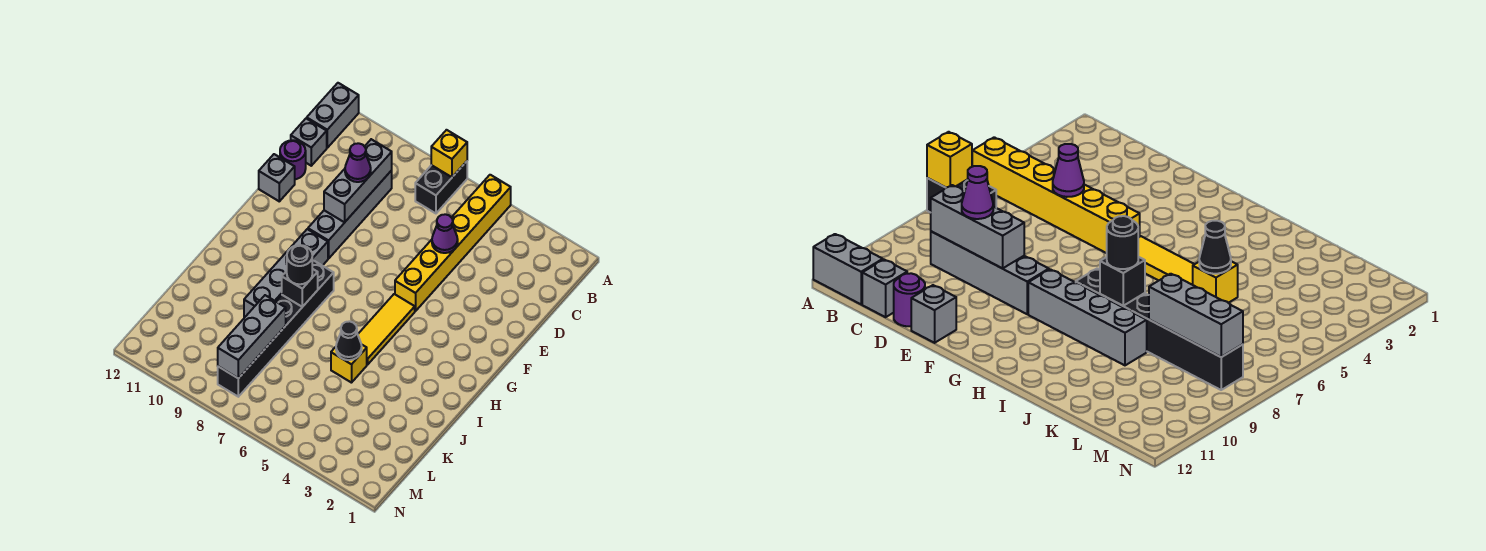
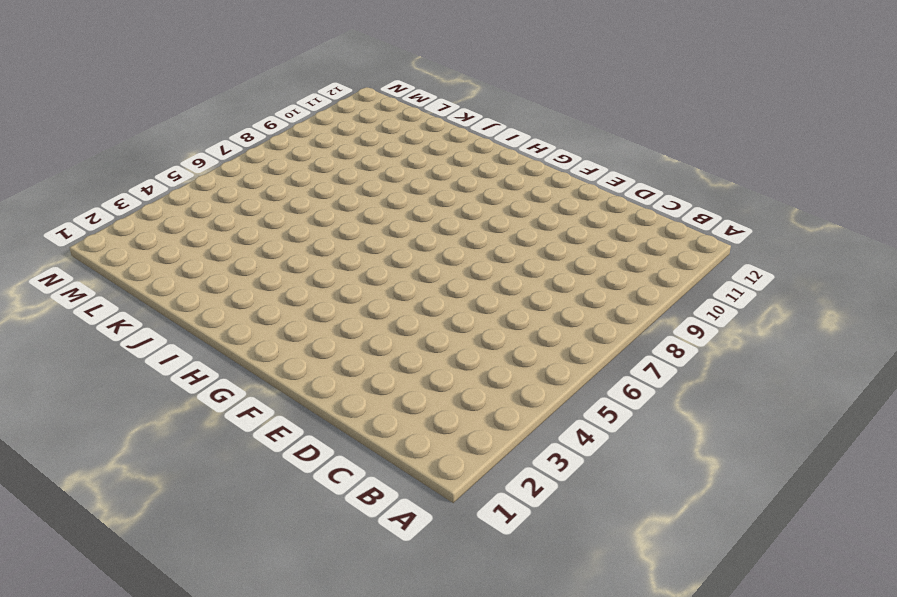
none -> yellow 1x6 brick [395,175,511,311]
none -> black 1x2 brick [415,161,467,213]
none -> grey 1x2 brick [307,83,359,148]

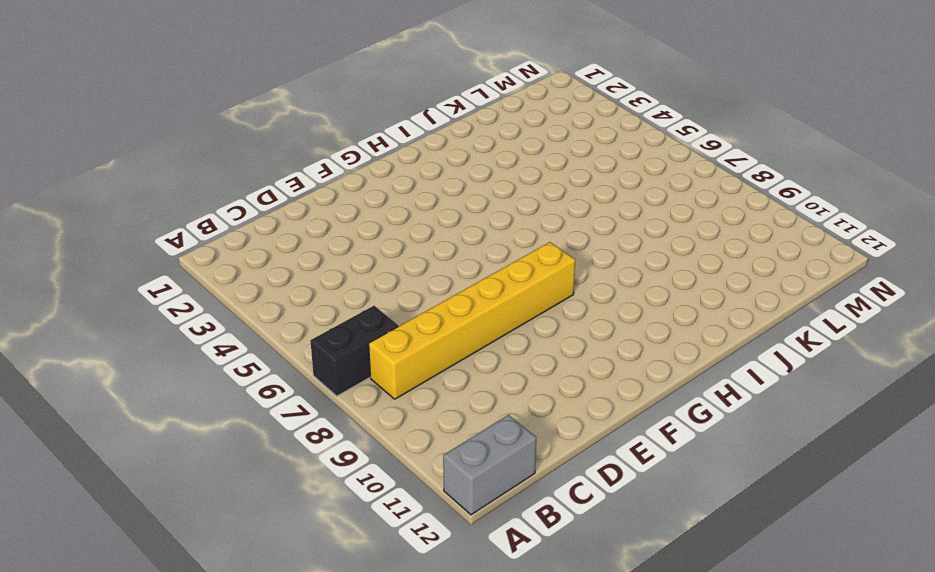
yellow 1x6 brick [369,242,575,399] -> yellow 1x6 brick moved to [395,175,511,311]
none -> grey 1x4 brick [308,170,392,259]
none -> grey 1x1 brick [291,118,327,166]
none -> purple 1x1 round brick [280,140,306,179]

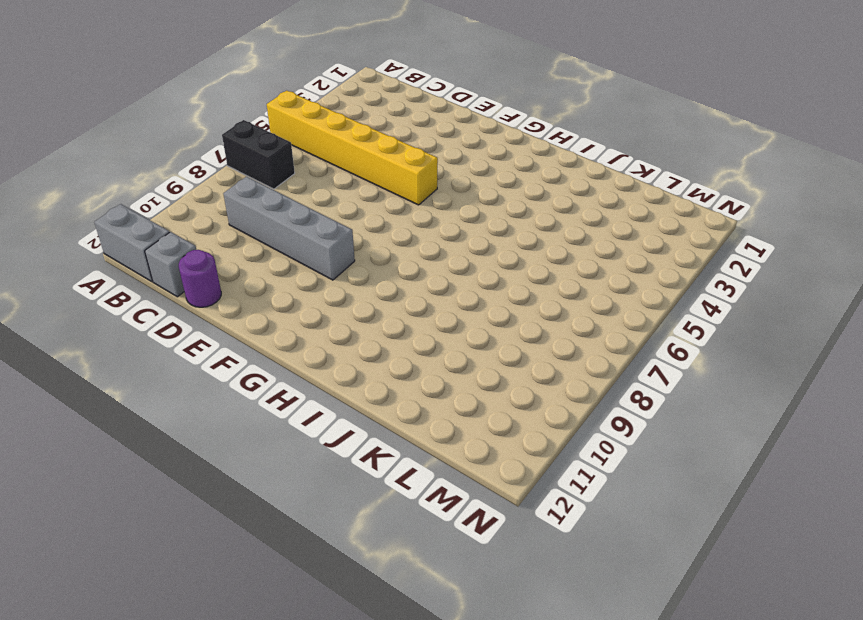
none -> grey 1x1 brick [259,154,295,201]
none -> yellow 1x3 tile [358,294,415,365]
none -> grey 1x4 brick [244,229,328,318]

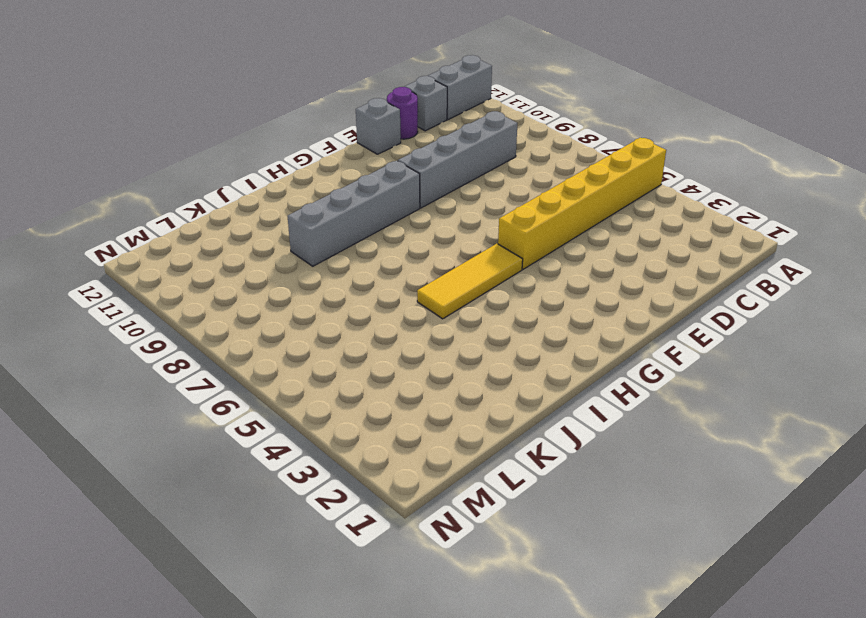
none -> black 1x2 brick [415,161,467,213]
none -> black 1x6 brick [218,260,334,397]
none -> yellow 1x1 brick [331,344,367,383]

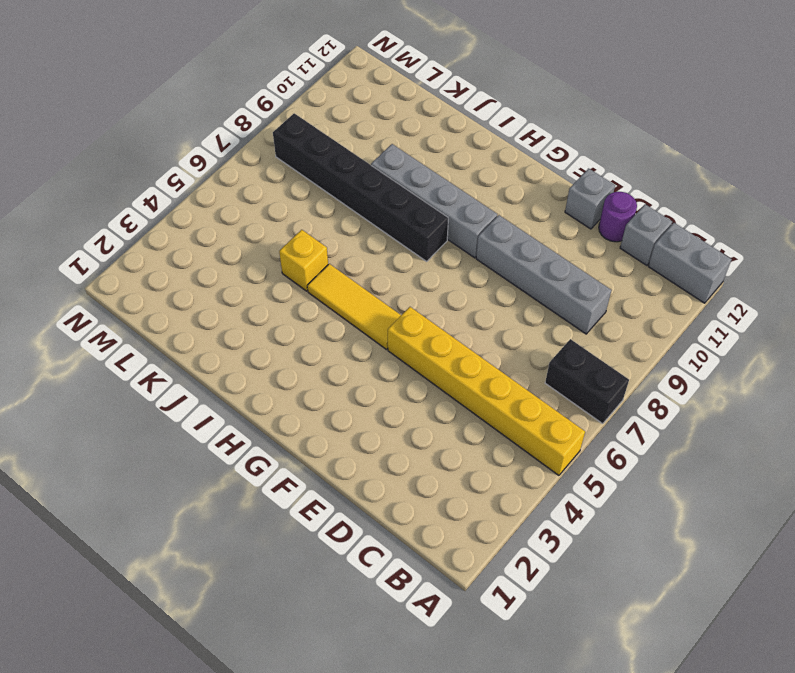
none -> yellow 1x1 brick [431,130,467,177]
none -> grey 1x3 brick [324,139,392,222]
none -> purple 1x1 cone [432,214,458,253]

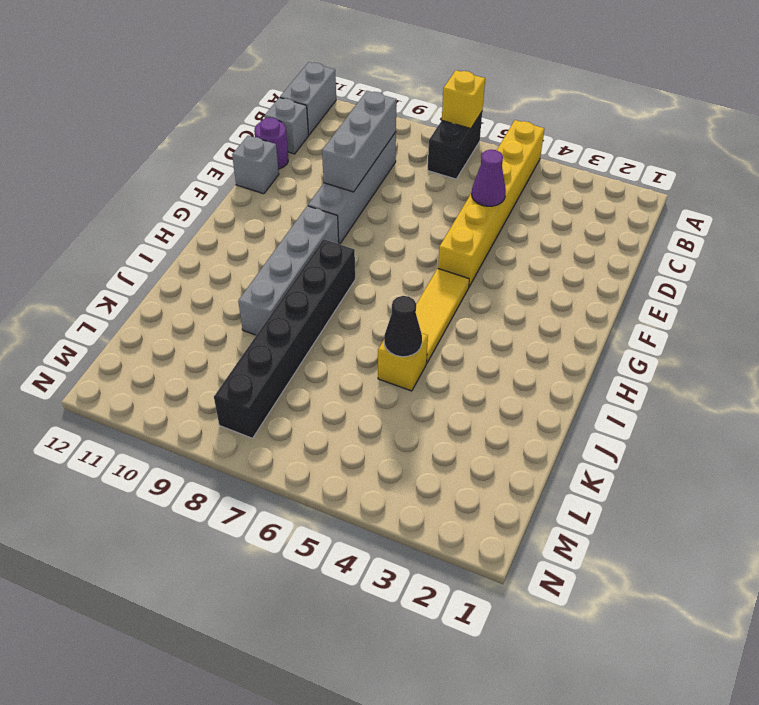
none -> black 1x1 brick [282,269,318,307]
none -> grey 1x3 brick [218,295,286,378]
none -> purple 1x1 cone [345,143,371,182]

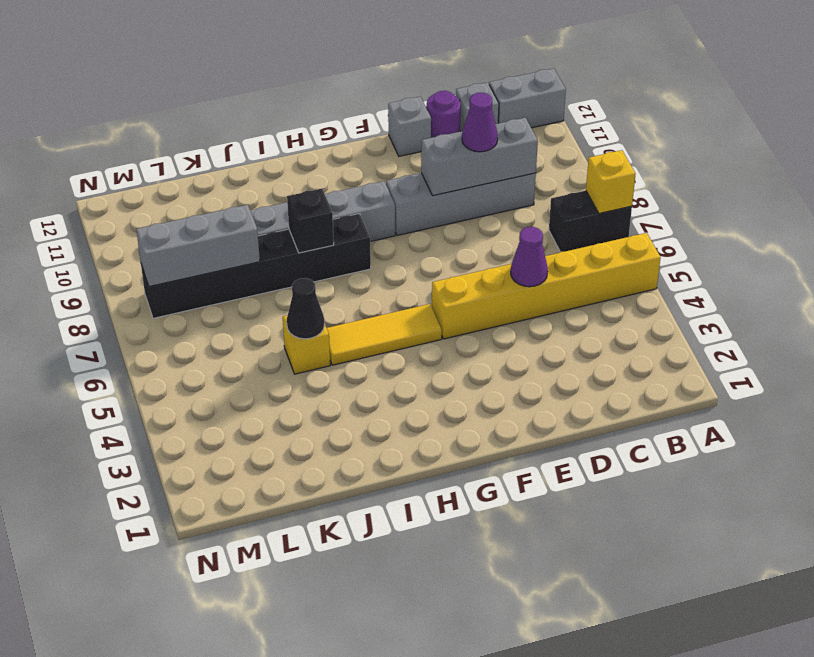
none -> black 1x1 round brick [287,245,312,284]

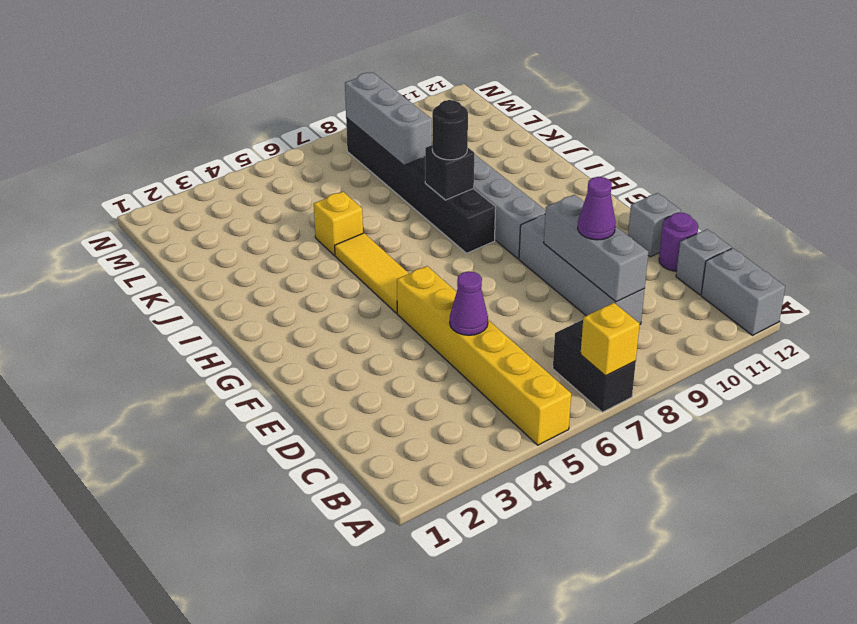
none -> black 1x1 cone [336,321,362,360]

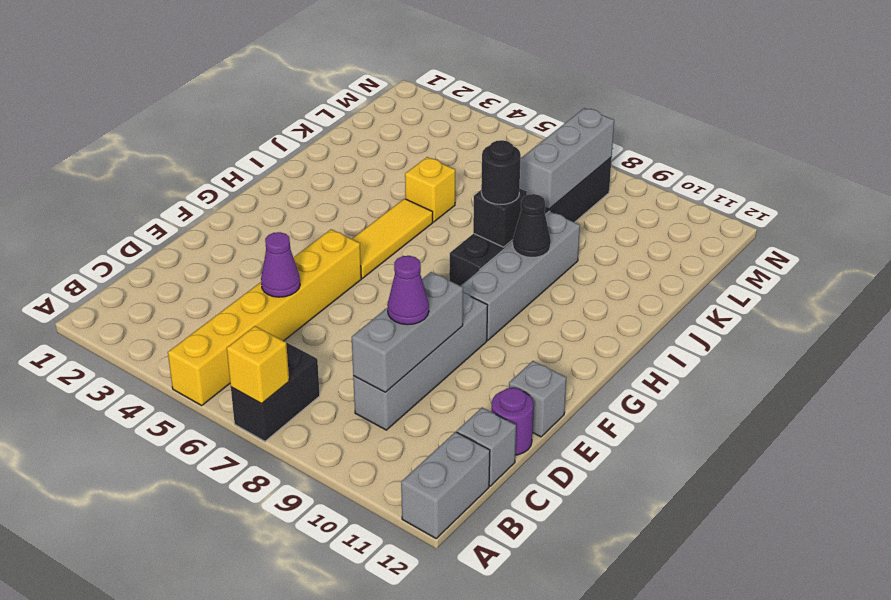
black 1x1 cone [513,194,551,258] -> black 1x1 cone moved to [336,321,362,360]

